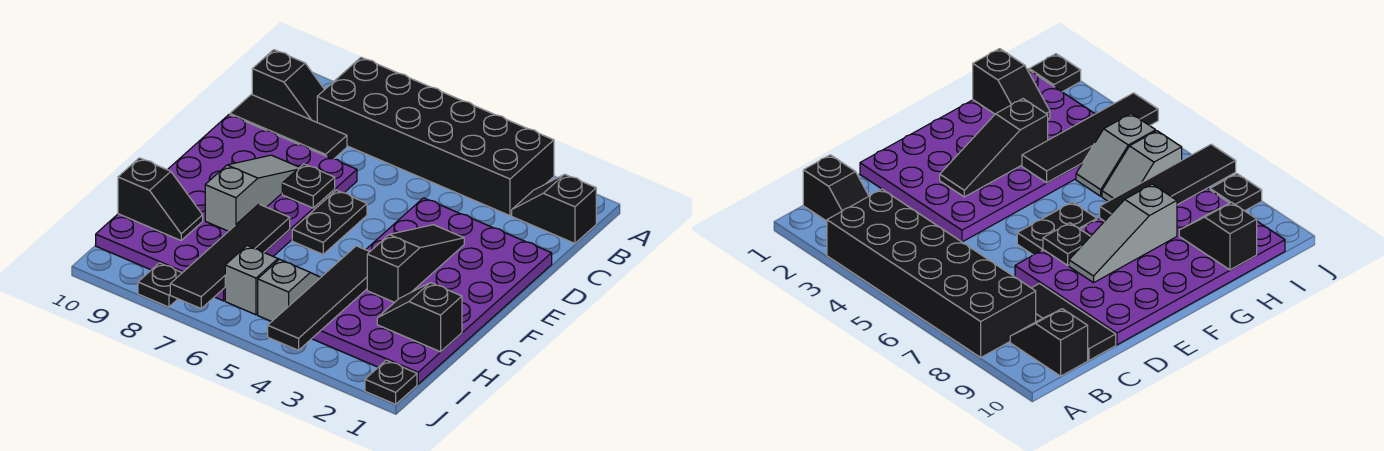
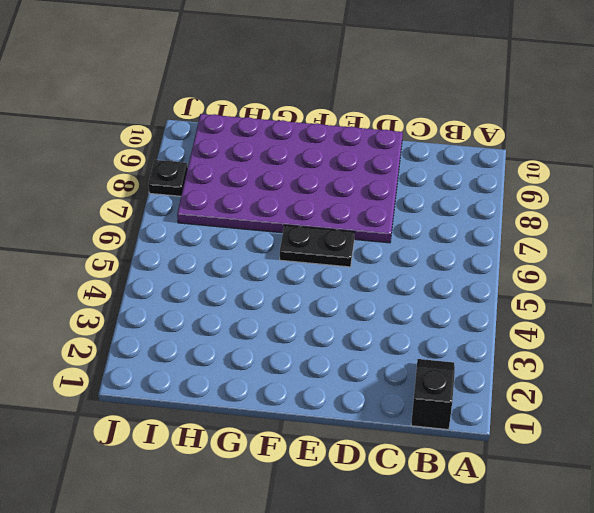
none -> black 2x6 brick [317,57,554,216]
none -> black 1x2 slope [252,50,325,122]
none -> black 1x3 tile [230,94,347,159]

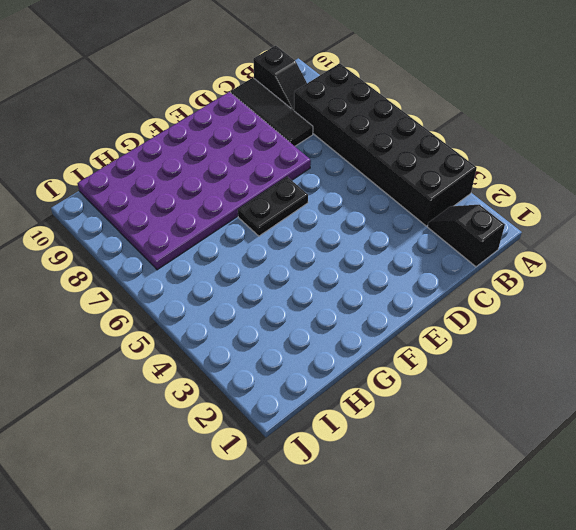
none -> purple 4x6 plate [312,198,552,384]
none -> grey 1x2 slope [258,259,321,322]
none -> grey 1x2 slope [225,246,279,315]

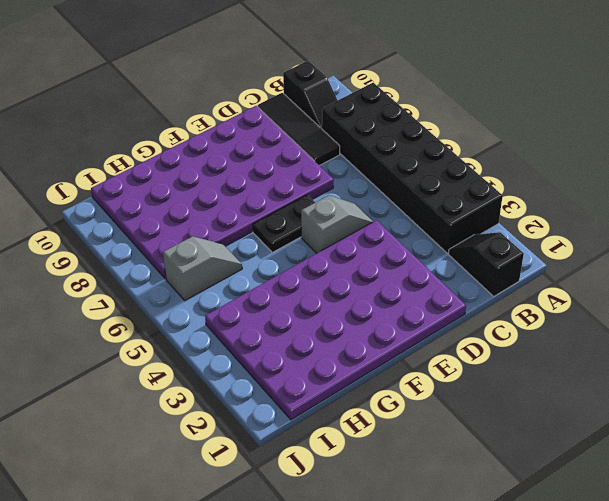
grey 1x2 slope [301,195,374,253] -> grey 1x2 slope moved to [258,259,321,322]
none -> black 1x1 plate [365,360,417,404]
none -> black 1x1 plate [138,263,182,307]
none -> black 1x3 slope [367,225,464,302]

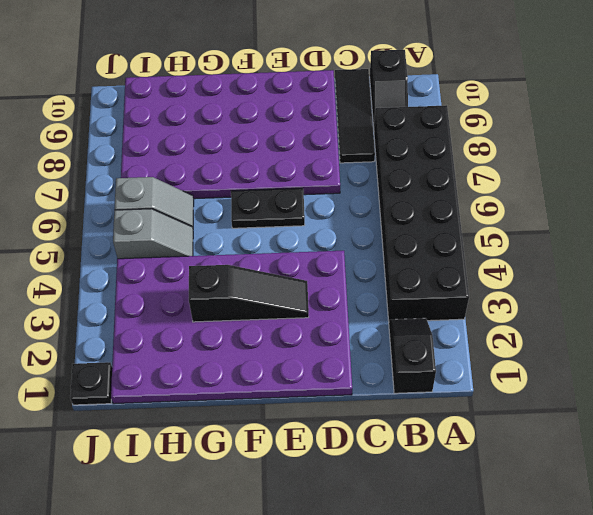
none -> black 1x1 plate [138,263,182,307]
none -> black 1x1 plate [282,164,335,208]
none -> grey 1x3 slope [205,155,300,231]

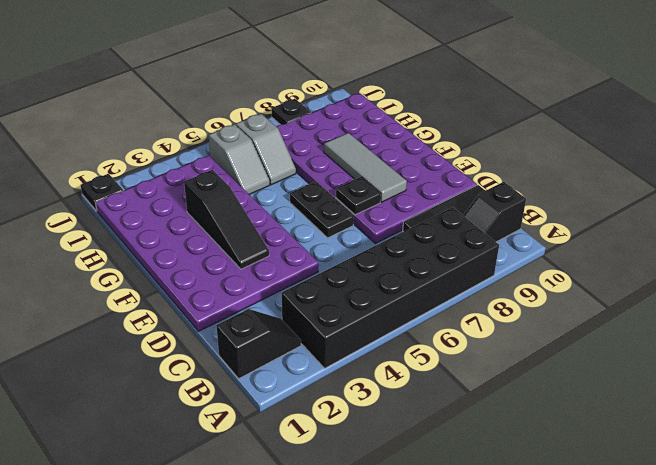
grey 1x3 tile [324,133,407,202] -> grey 1x3 slope [205,155,300,231]
none -> black 1x4 tile [268,246,370,350]
none -> black 1x4 tile [170,204,290,308]
none -> black 1x2 slope [377,283,462,352]

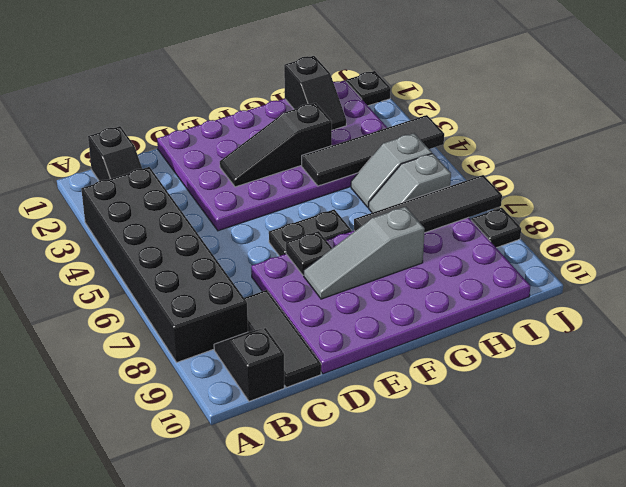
none -> black 1x2 slope [118,158,203,240]

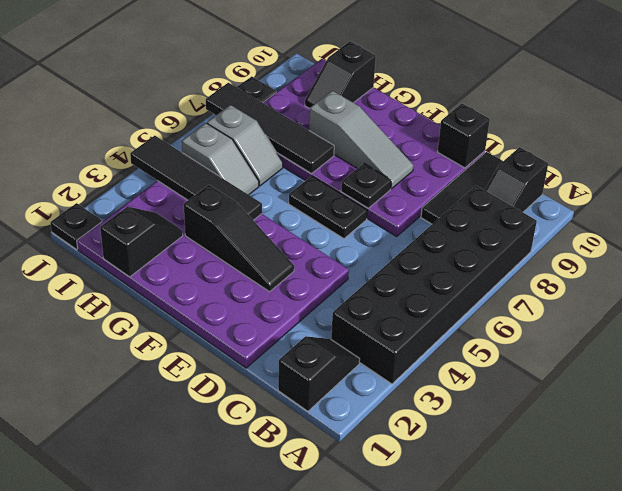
black 1x1 brick [437,104,490,168] -> none

